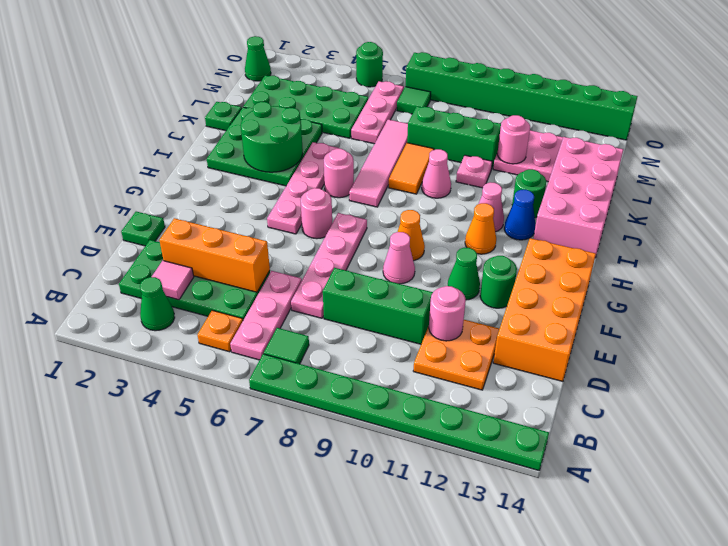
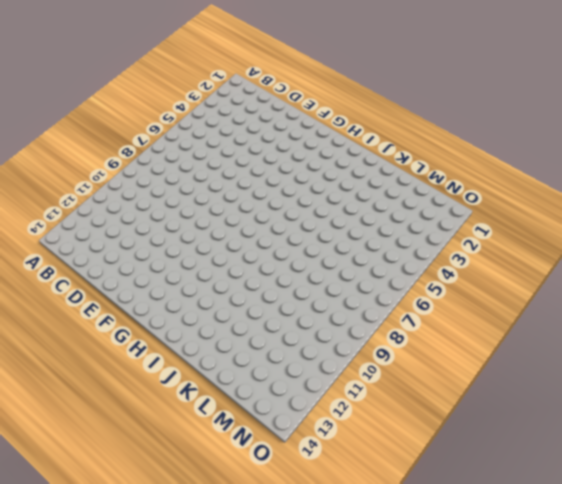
none -> green 1x8 plate [249,354,549,470]
none -> green 1x1 cone [140,277,175,331]
none -> orange 1x1 plate [198,310,243,352]
none -> pink 1x3 plate [230,271,302,360]

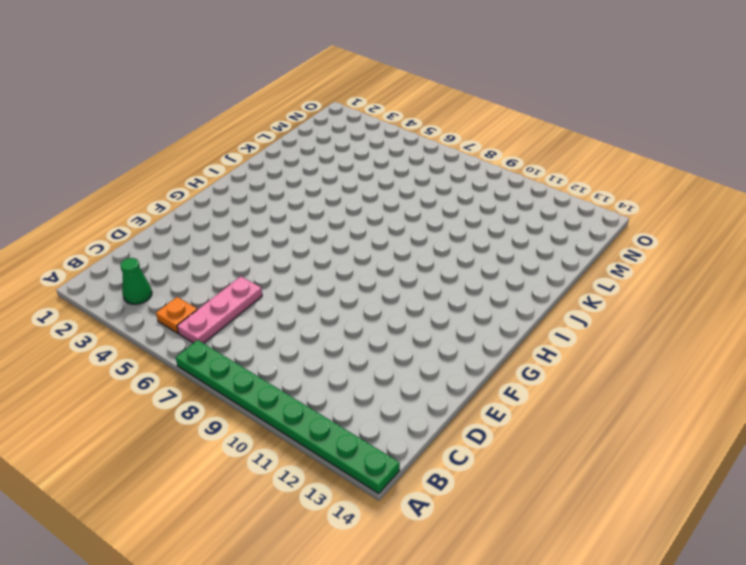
none -> green 1x1 tile [264,328,309,364]
none -> green 2x4 plate [119,240,270,320]
none -> orange 2x2 plate [413,320,499,390]
none -> pink 1x4 plate [291,213,367,318]

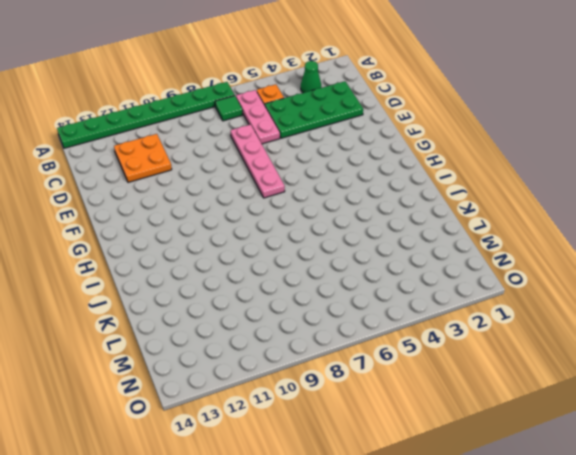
none -> green 1x3 brick [323,268,433,344]
none -> orange 2x4 brick [493,238,596,381]
none -> green 1x1 plate [121,212,165,246]
none -> pink 1x1 cone [383,232,415,284]

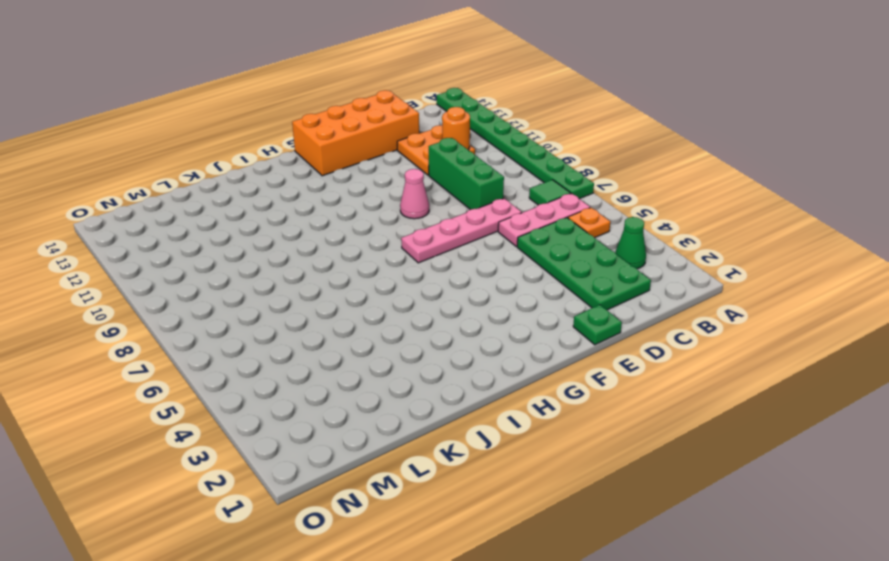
orange 1x1 round brick [442,107,470,150] -> none
none -> green 1x1 cone [448,248,480,300]
none -> green 1x1 round brick [480,256,517,308]
none -> pink 1x4 plate [267,142,339,234]
none -> pink 1x1 round brick [300,188,332,239]

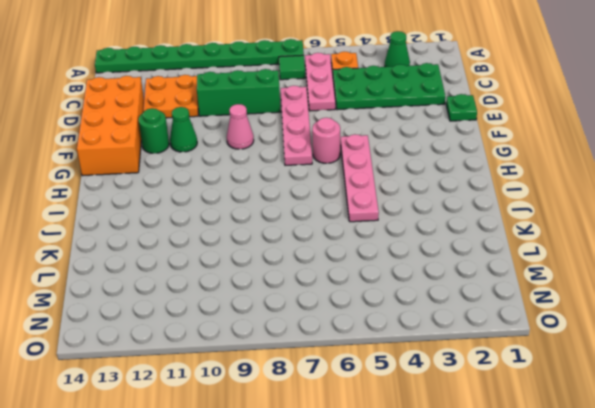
none -> orange 1x1 cone [398,210,425,261]
none -> orange 1x1 cone [465,203,496,254]
none -> green 3x3 plate [207,107,322,186]
none -> pink 1x1 round brick [324,149,354,198]

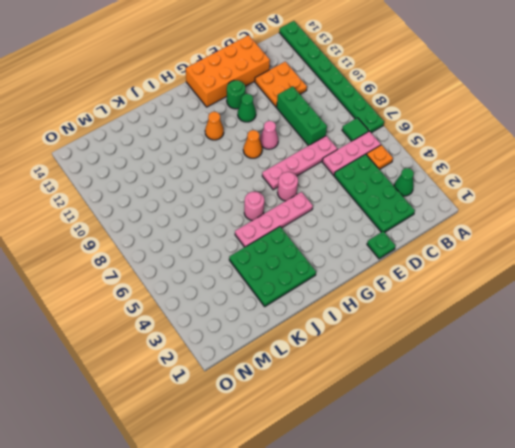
none -> pink 1x4 tile [349,119,408,207]
none -> pink 1x1 cone [479,182,504,232]
none -> blue 1x1 cone [504,190,536,240]
none -> pink 2x4 brick [533,137,623,258]

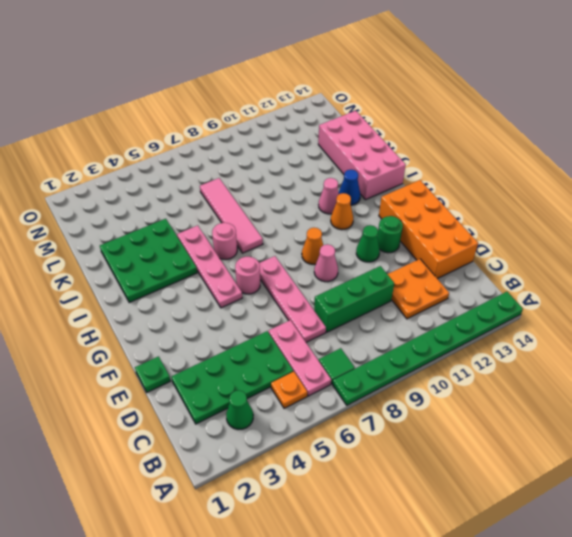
none -> orange 1x2 tile [389,143,434,194]
none -> pink 1x1 cone [422,149,451,198]
none -> green 1x1 round brick [512,169,546,218]
none -> green 1x1 plate [205,102,242,131]

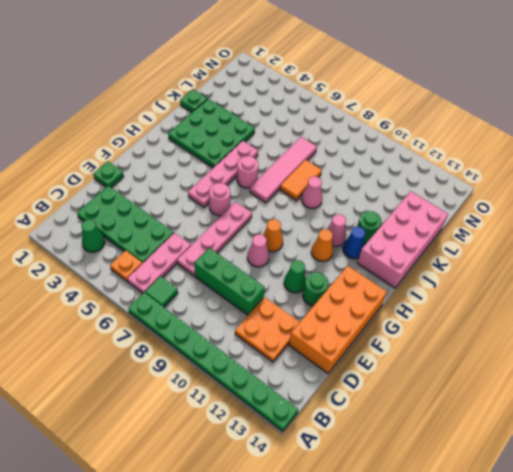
none -> pink 1x1 plate [456,155,492,188]
none -> green 2x4 plate [243,75,368,138]
none -> pink 1x3 plate [351,81,404,144]
none -> green 1x3 brick [407,106,501,167]

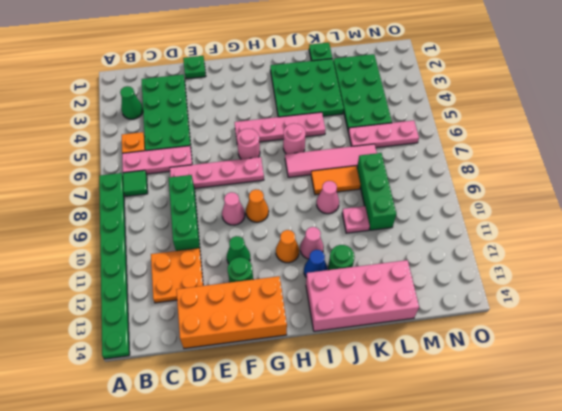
none -> pink 2x2 plate [493,130,563,182]
none -> green 1x1 cone [245,36,271,81]
none -> green 1x1 tile [397,87,431,114]
none -> green 1x1 round brick [356,42,383,87]

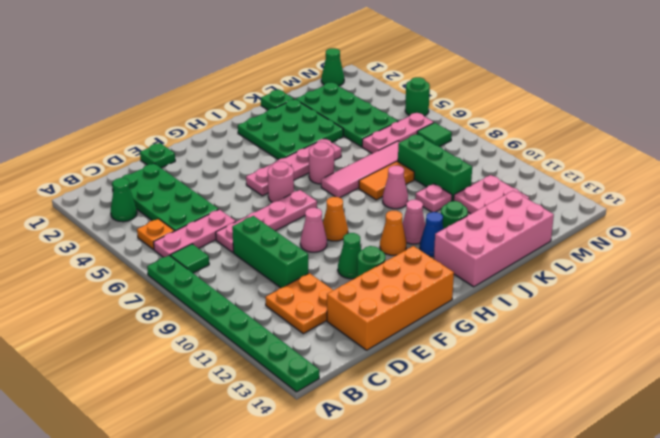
none -> green 1x8 brick [406,52,638,140]
none -> pink 1x1 tile [152,261,194,300]
none -> orange 1x3 brick [159,218,270,292]
none -> pink 1x1 round brick [429,286,466,341]

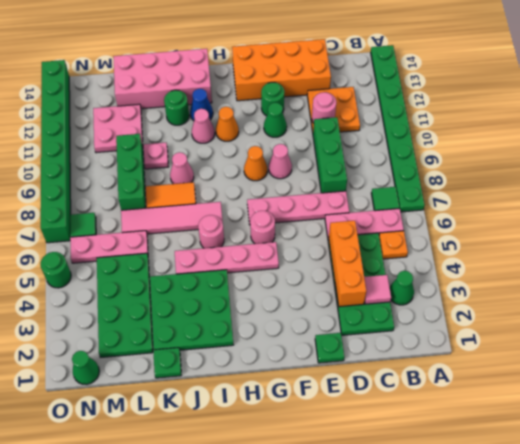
none -> green 2x2 round brick [241,102,303,172]
none -> pink 1x1 round brick [497,115,530,164]

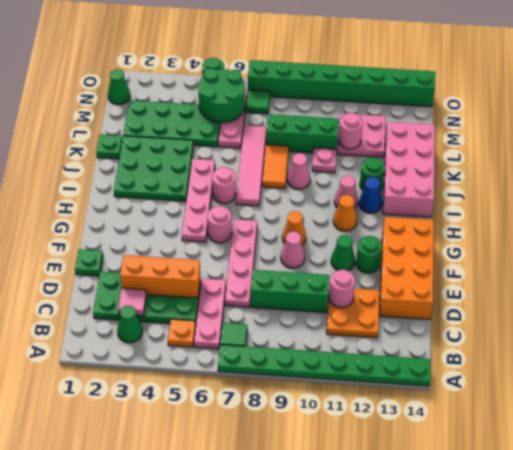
green 2x2 round brick [198,68,245,123] -> green 2x2 round brick moved to [241,102,303,172]

